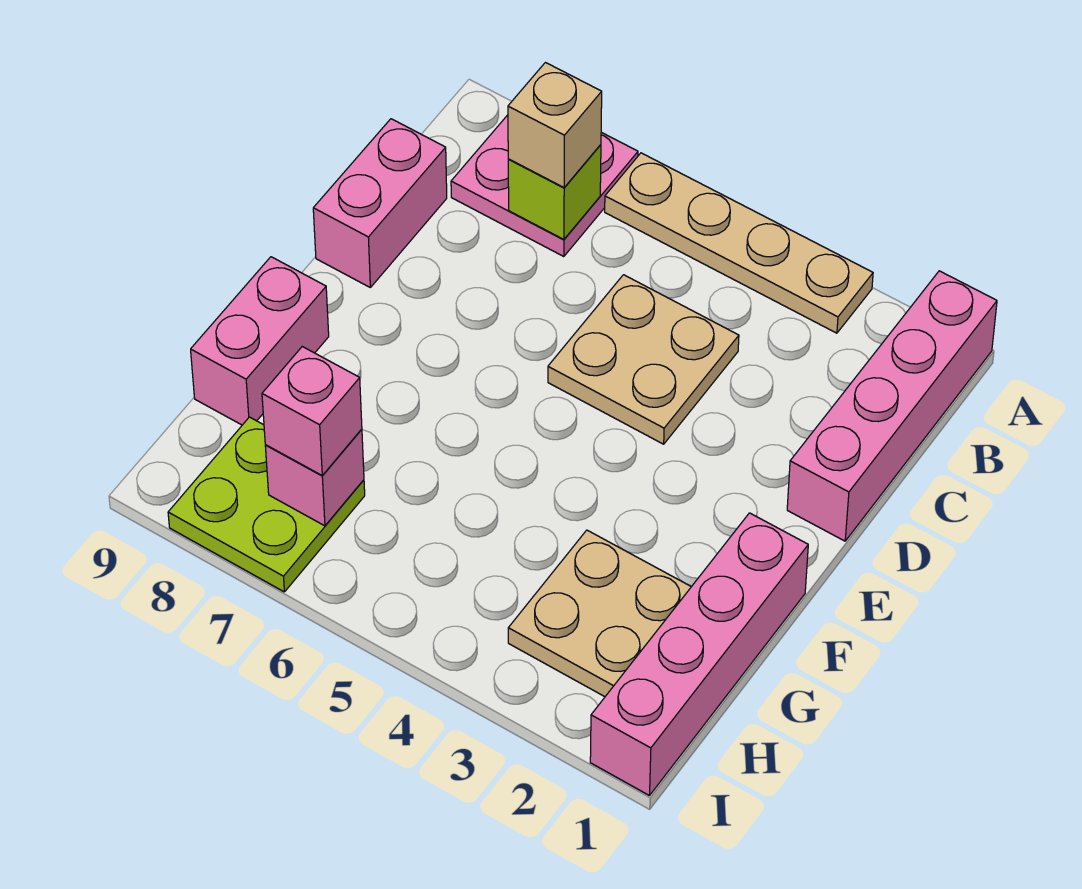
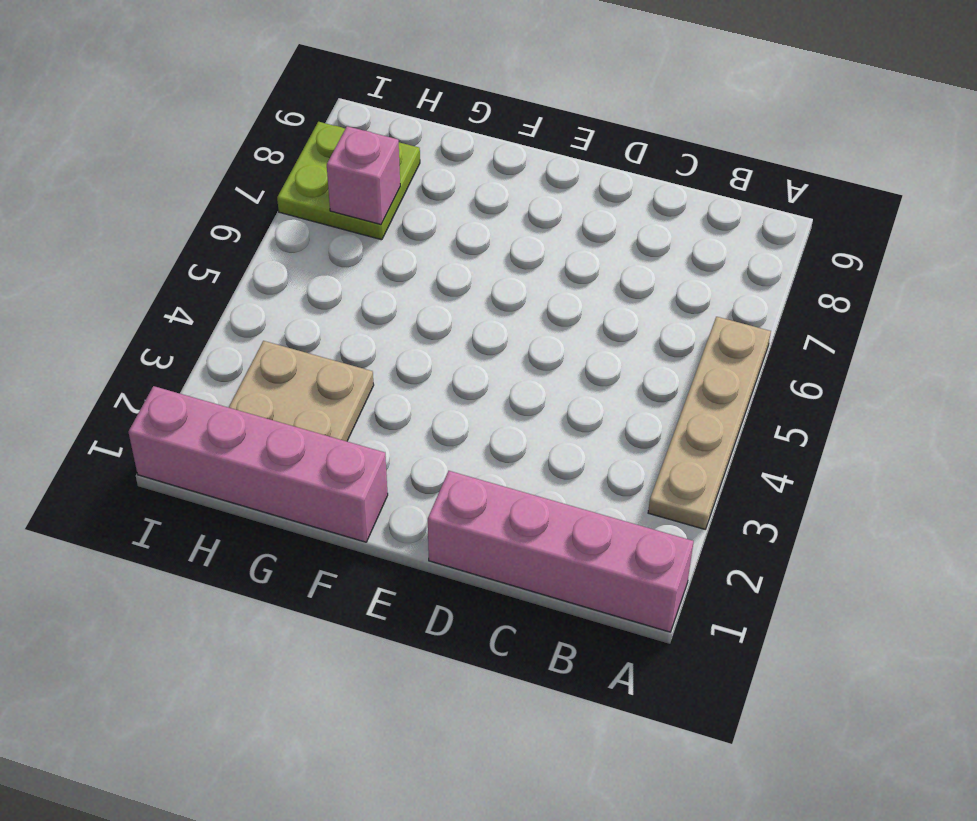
none -> pink 2x2 plate [451,115,638,257]
none -> tan 2x2 plate [548,275,739,444]
none -> pink 1x2 brick [313,119,447,287]

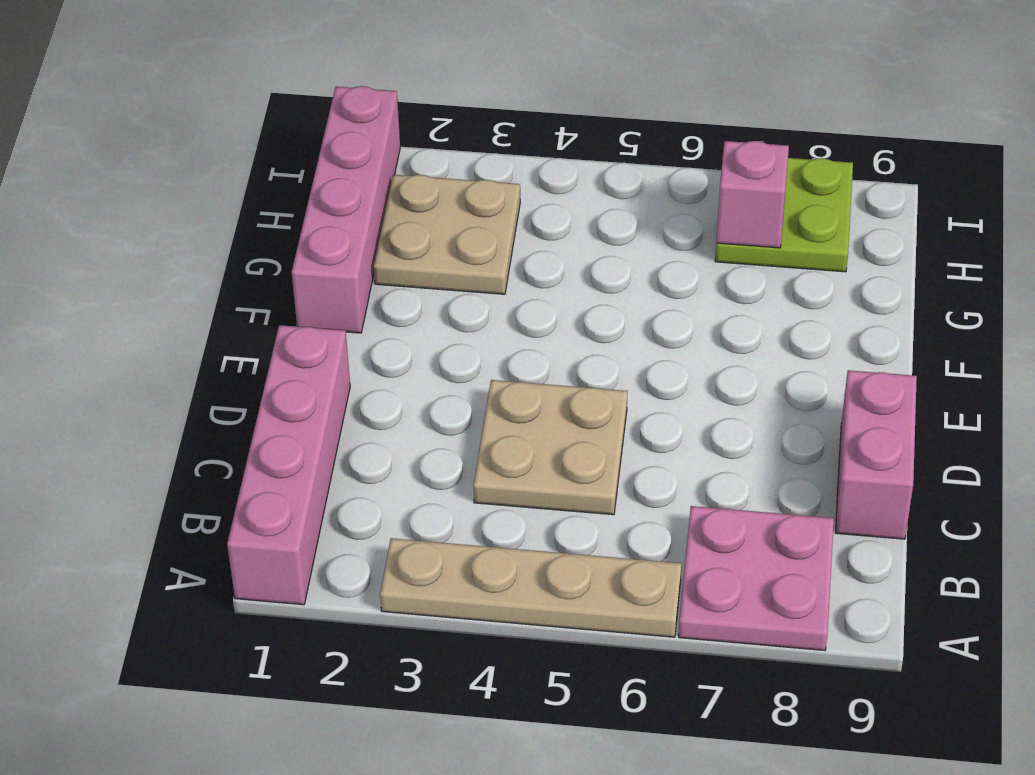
none -> pink 1x2 brick [191,257,329,425]
none -> lime 1x1 brick [508,145,601,239]
none -> tan 1x1 brick [508,63,602,187]

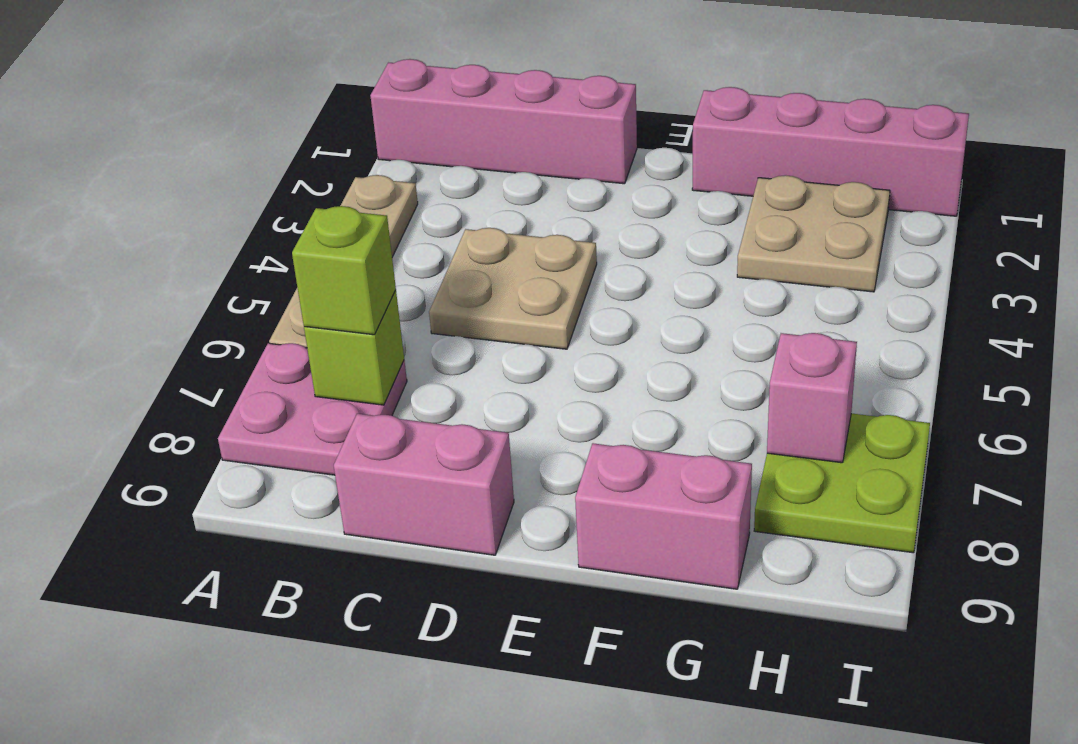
lime 1x1 brick [292,206,396,335] -> tan 1x1 brick [508,63,602,187]
none -> pink 1x1 brick [262,347,362,476]

